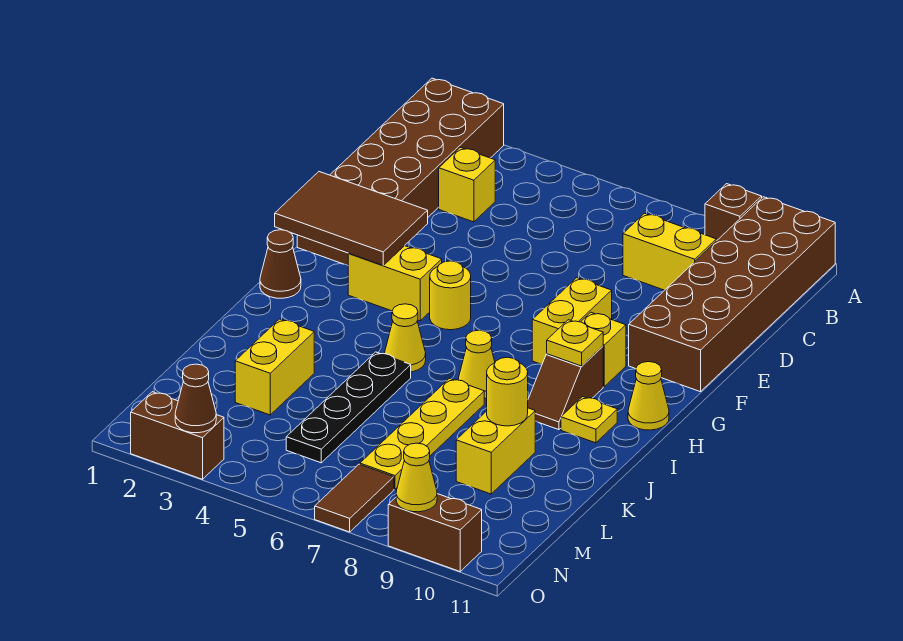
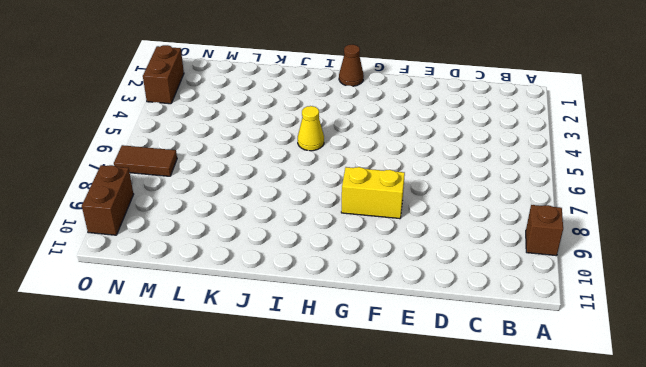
none -> brown 2x6 brick [297,78,504,265]
none -> brown 2x6 brick [629,197,835,392]
none -> yellow 1x1 brick [439,148,495,222]

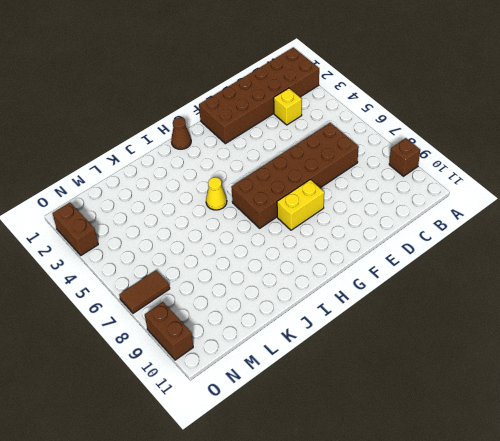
brown 2x6 brick [231,123,359,228] -> brown 2x6 brick moved to [629,197,835,392]
none -> yellow 1x2 brick [623,213,716,290]
none -> yellow 1x2 brick [348,246,442,321]
none -> yellow 1x1 round brick [430,261,471,330]

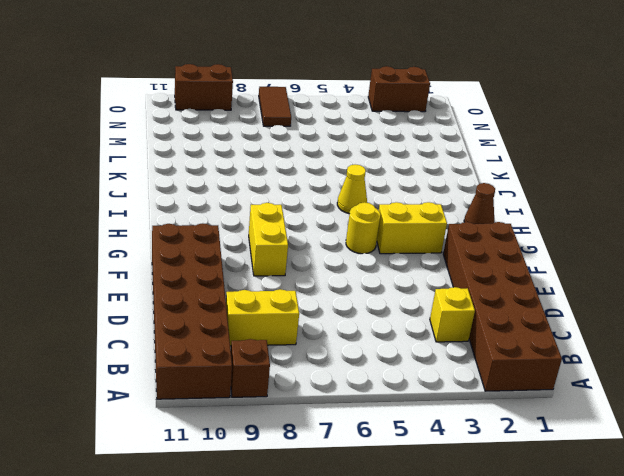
none -> yellow 1x1 brick [581,312,626,387]
none -> brown 1x2 slope [528,347,603,430]
none -> yellow 1x1 cone [628,362,669,430]

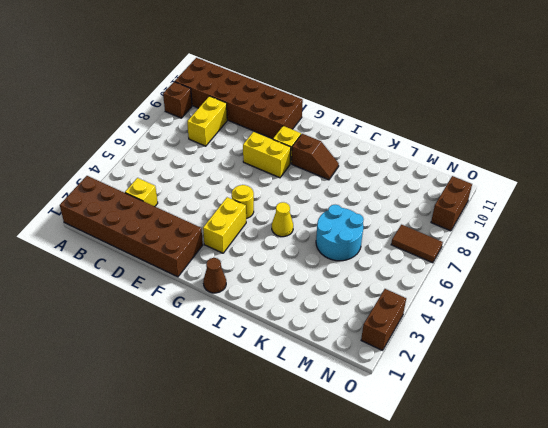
cyan 2x2 round brick [316,205,364,261] -> black 1x4 plate [286,352,411,463]
none -> yellow 1x1 cone [628,362,669,430]
none -> yellow 1x1 cone [458,330,495,398]
none -> yellow 1x1 plate [561,397,617,443]

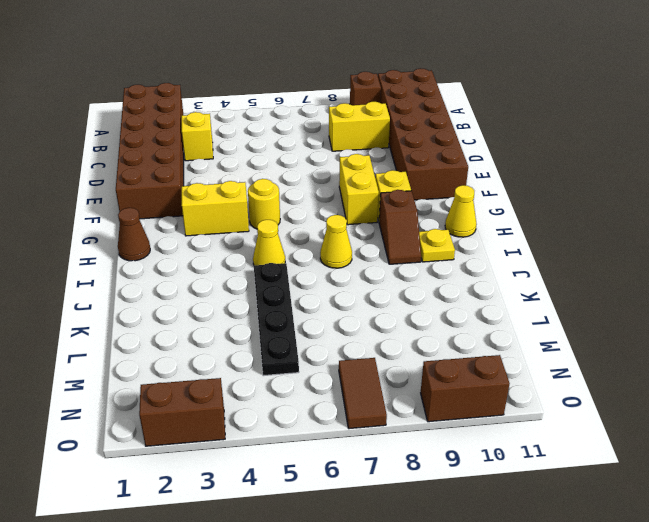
none -> yellow 1x4 plate [360,378,484,489]
none -> yellow 1x2 brick [235,319,314,415]
none -> yellow 1x2 brick [456,408,535,494]

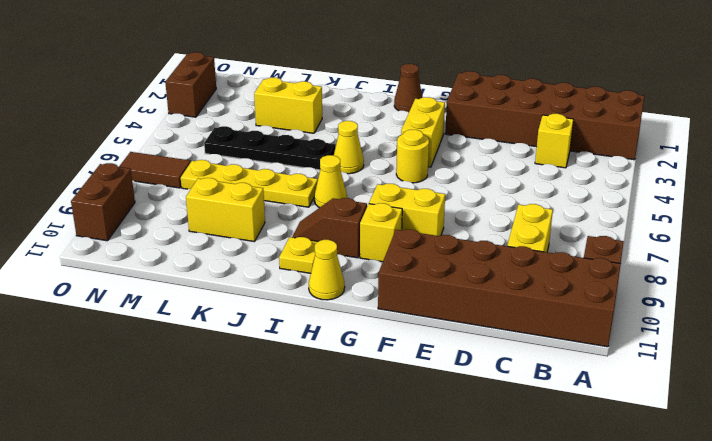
none -> brown 2x3 tile [275,172,428,266]
none -> yellow 1x1 plate [547,320,603,366]
none -> yellow 1x1 round brick [487,357,528,426]

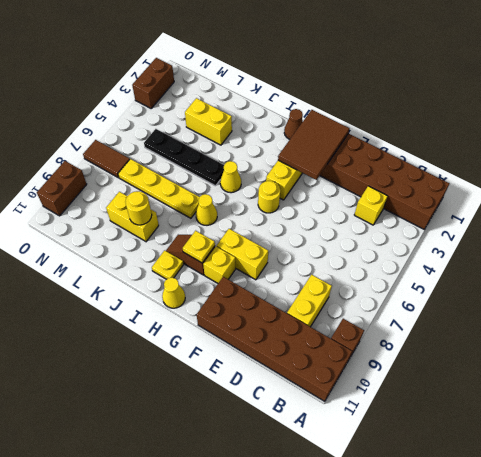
none -> brown 1x1 cone [175,364,216,433]
none -> yellow 1x1 cone [396,443,437,512]

